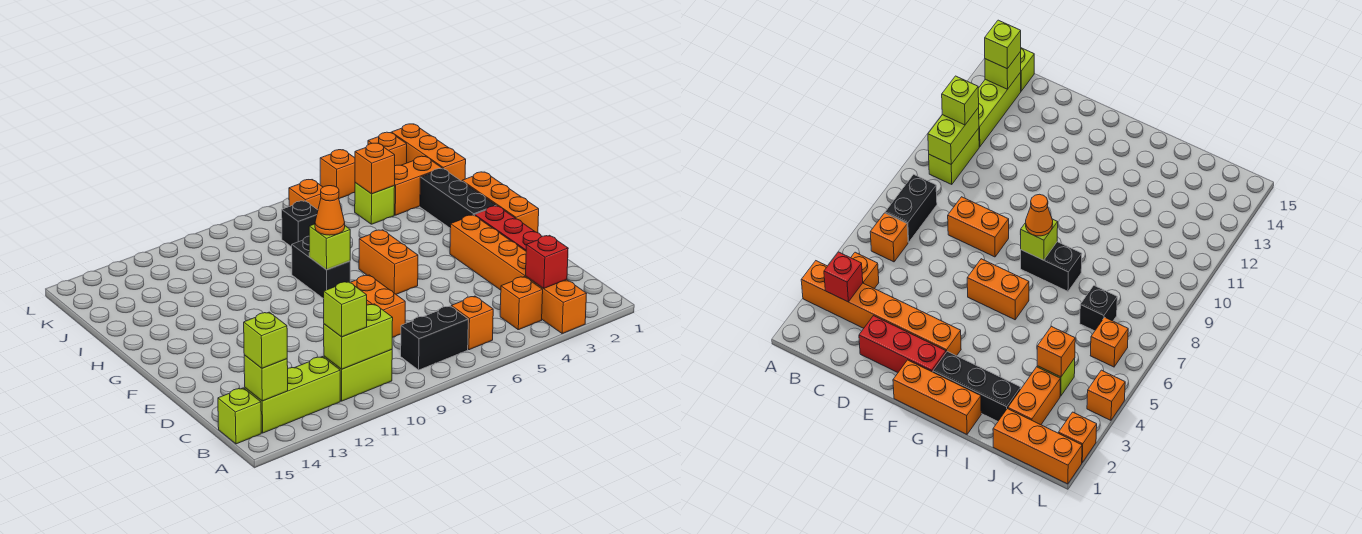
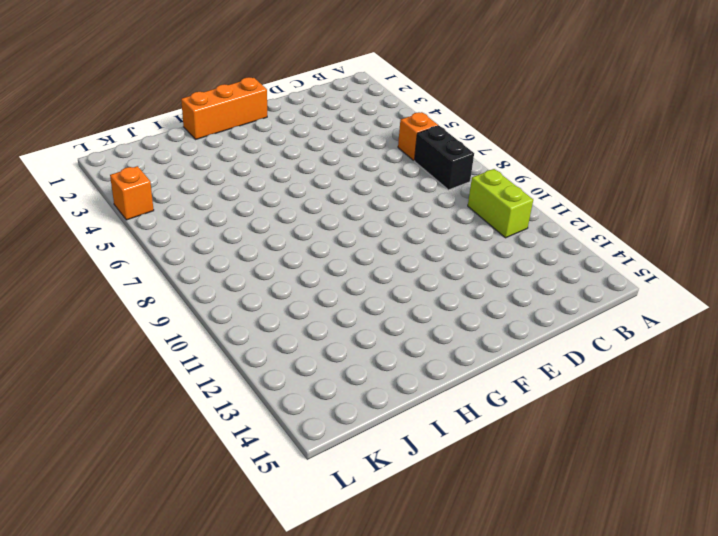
none -> orange 1x6 brick [450,215,587,334]
none -> orange 1x1 brick [500,277,543,330]
none -> lime 1x3 brick [245,357,340,433]

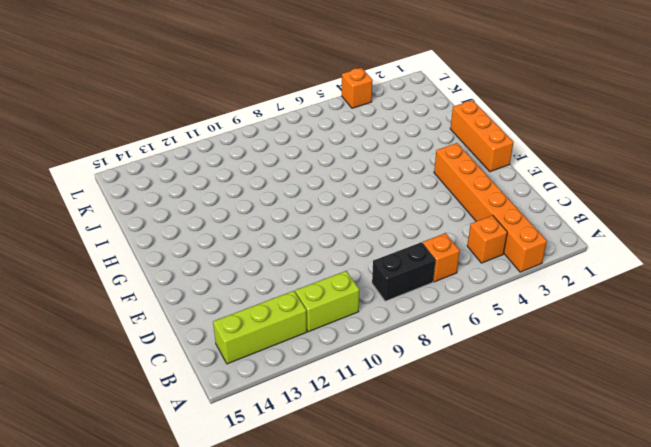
none -> lime 1x1 brick [218,388,261,444]
none -> red 1x3 brick [475,206,542,251]
none -> orange 1x2 brick [350,275,405,338]

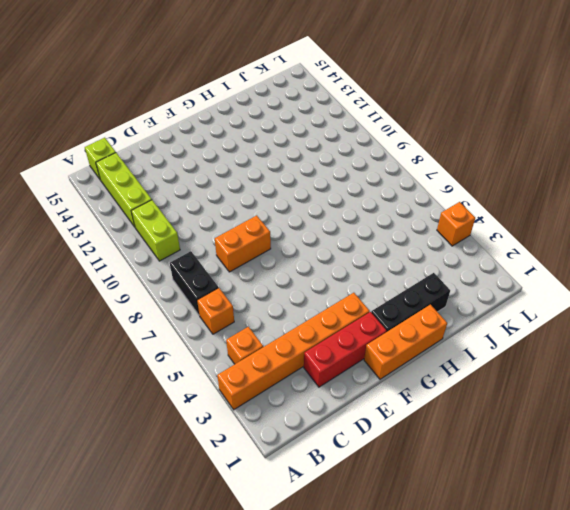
none -> orange 1x2 brick [359,230,418,294]
none -> black 1x2 brick [292,236,350,299]
none -> orange 1x3 brick [391,124,466,181]

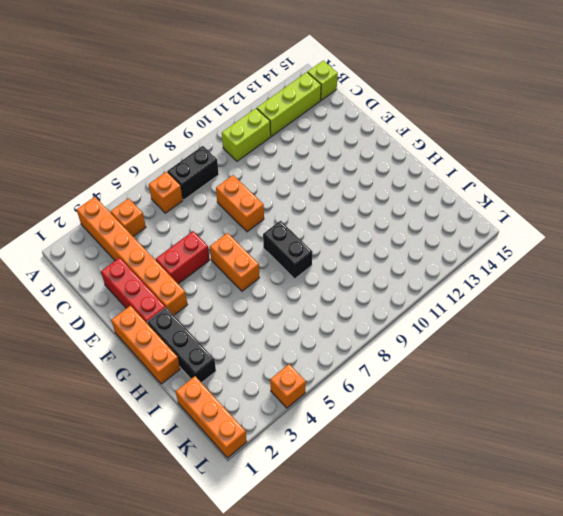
red 1x2 brick [156,231,210,284] -> none
none -> orange 1x2 brick [394,156,442,215]
none -> lime 1x1 brick [355,183,395,224]
none -> black 1x1 brick [282,201,318,247]

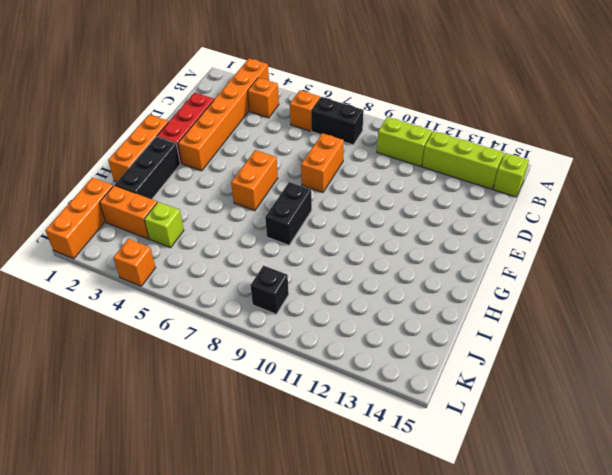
black 1x1 brick [251,266,289,314] -> black 1x1 brick moved to [282,201,318,247]
none -> orange 1x1 brick [289,180,323,210]
none -> orange 1x1 brick [368,132,407,166]
none -> red 1x1 brick [526,235,568,288]

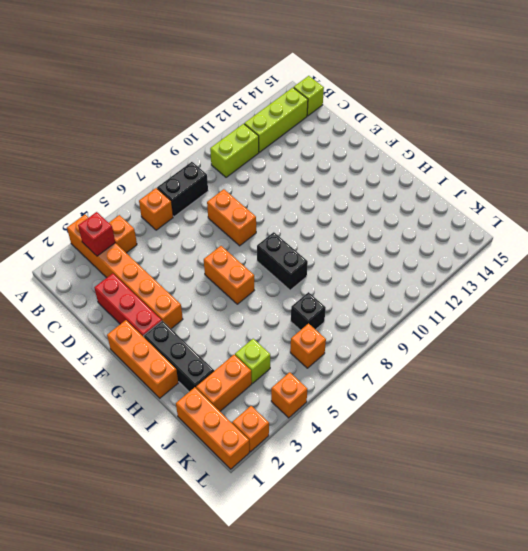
none -> lime 1x2 brick [324,304,393,369]
none -> lime 1x1 brick [244,355,288,401]
none -> lime 1x1 brick [309,224,350,270]

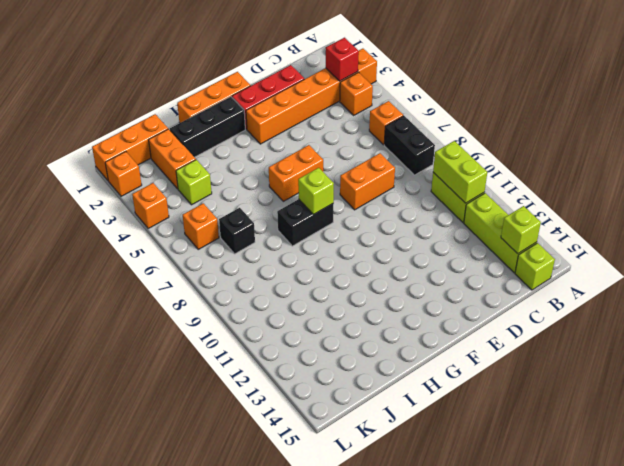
none -> orange 1x1 brick [355,143,395,194]
none -> lime 1x1 brick [324,282,367,337]
none -> lime 1x1 brick [244,312,287,368]

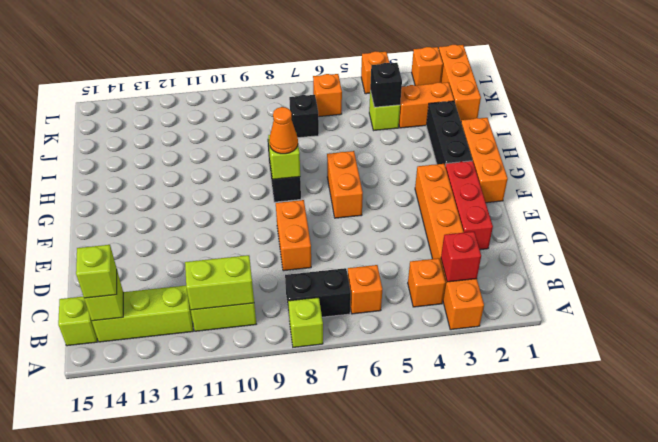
lime 1x1 brick [288,297,323,347] -> lime 1x1 brick moved to [324,282,367,337]
black 1x1 brick [370,63,402,107] -> orange 1x1 brick [355,143,395,194]

